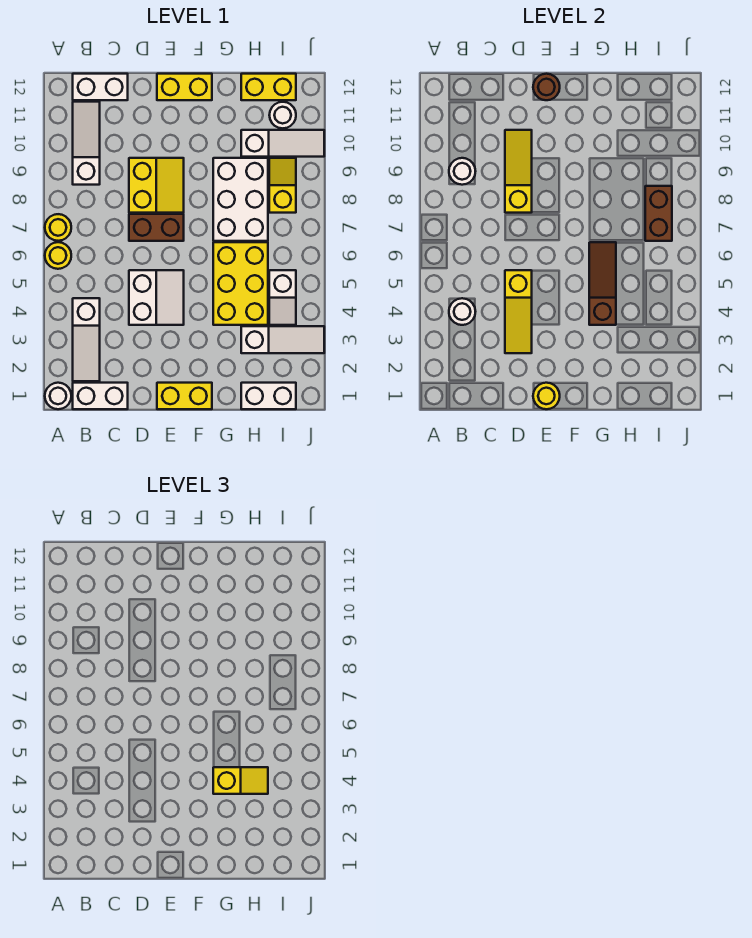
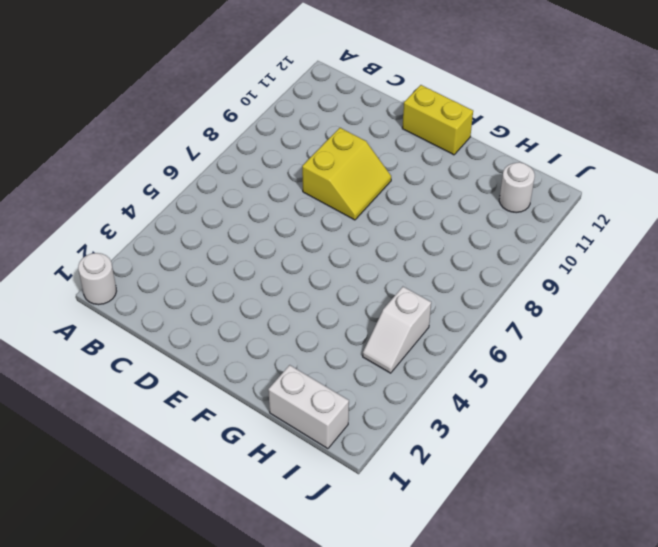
none -> yellow 1x1 round brick [45,242,71,269]
none -> yellow 1x1 round brick [45,214,71,241]
none -> white 1x2 brick [73,383,128,409]
none -> white 1x3 slope [73,298,100,381]

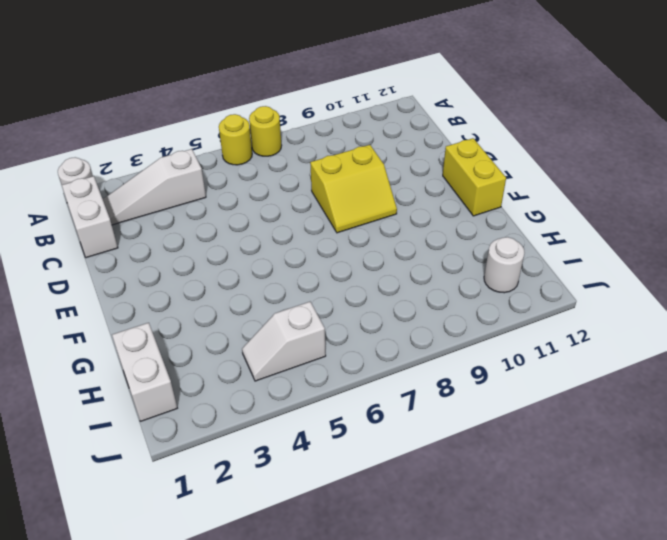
none -> white 1x3 slope [73,102,100,185]
none -> white 1x2 brick [73,74,128,100]
none -> white 2x2 slope [129,270,184,325]
none -> brown 1x2 brick [129,214,184,241]

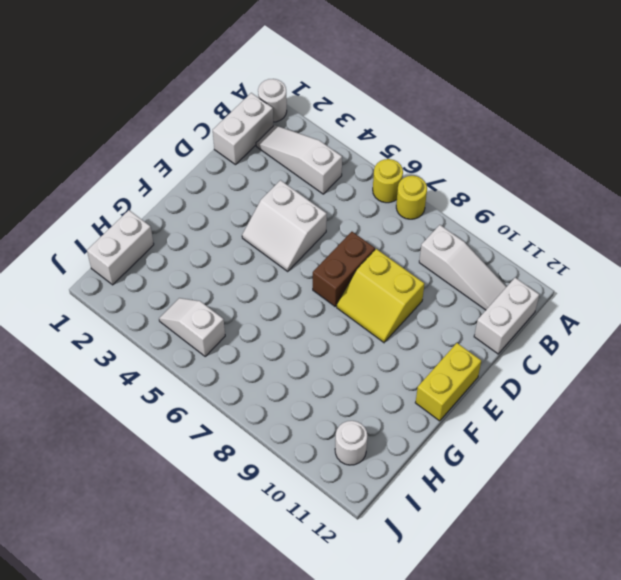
none -> yellow 1x2 brick [157,383,212,409]
none -> yellow 2x3 brick [213,242,268,325]
none -> white 2x3 brick [213,158,268,241]
none -> white 1x3 slope [241,326,324,353]

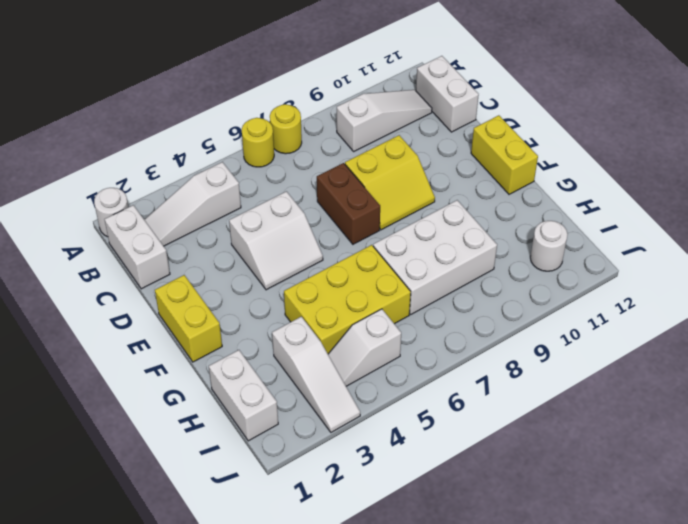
none -> white 1x3 slope [241,130,324,157]
none -> yellow 1x2 brick [241,74,296,100]
none -> yellow 1x2 slope [269,158,296,213]
none -> white 1x1 round brick [449,298,476,325]

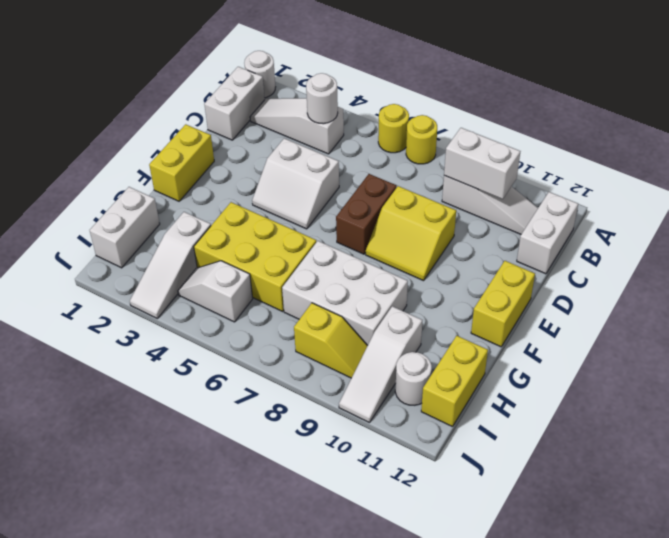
white 1x2 brick [444,128,520,199] -> white 1x1 round brick [449,158,476,185]
none -> yellow 1x3 slope [505,270,532,353]
none -> yellow 1x3 slope [505,130,532,213]
none -> yellow 1x1 round brick [533,383,560,409]
none -> brown 1x1 round brick [533,74,560,100]

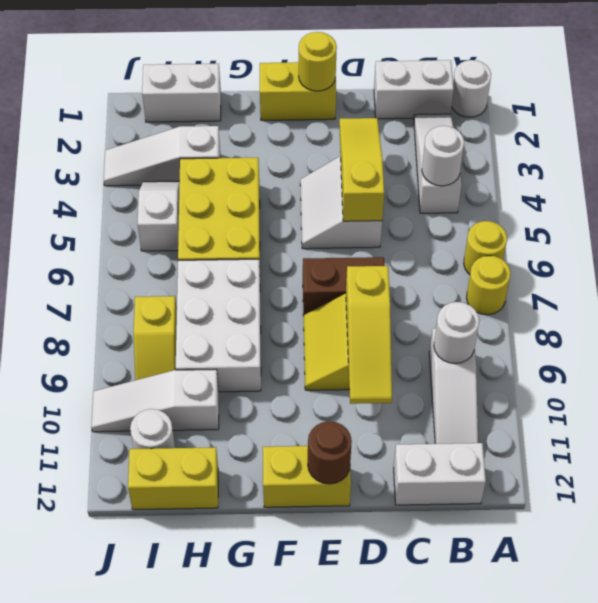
none -> brown 1x3 slope [589,242,616,325]
none -> brown 1x2 brick [645,186,672,241]
none -> yellow 1x2 slope [213,767,268,794]

